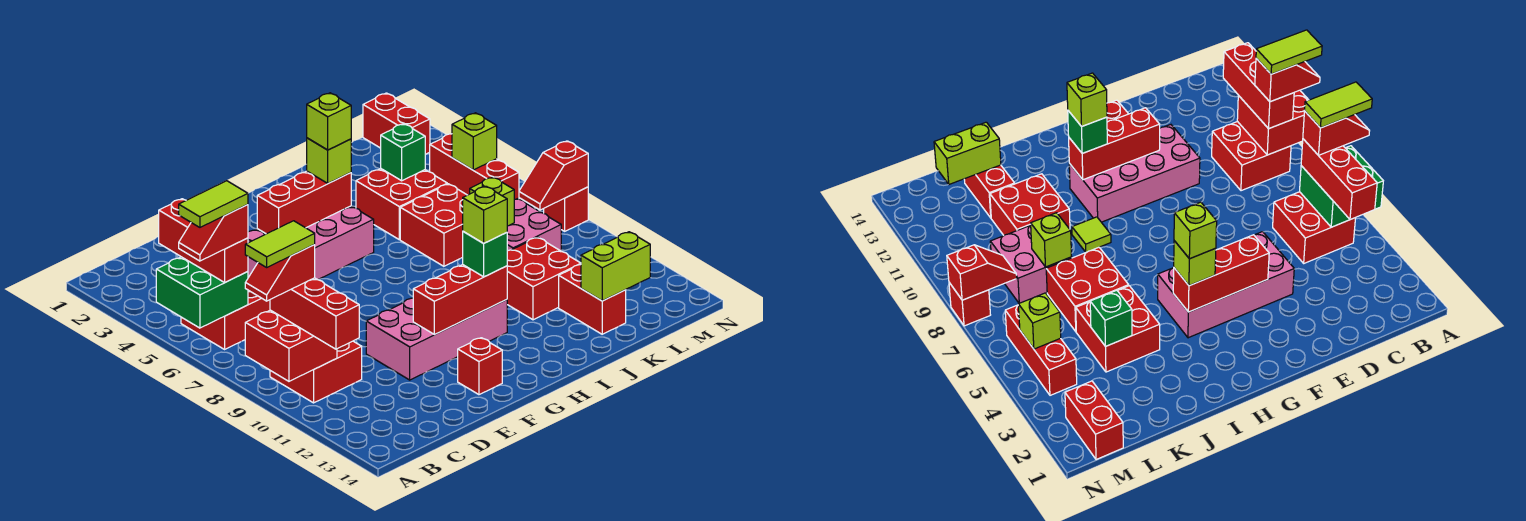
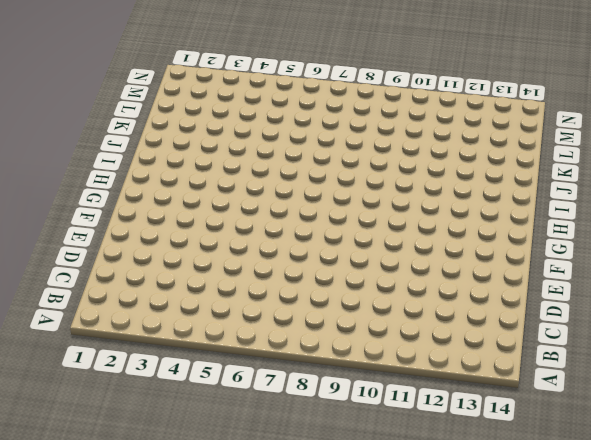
none -> red 2x2 brick [181,290,270,349]
none -> red 2x2 brick [270,341,362,403]
none -> pink 2x4 brick [248,206,374,280]
none -> pink 2x4 brick [366,298,507,380]

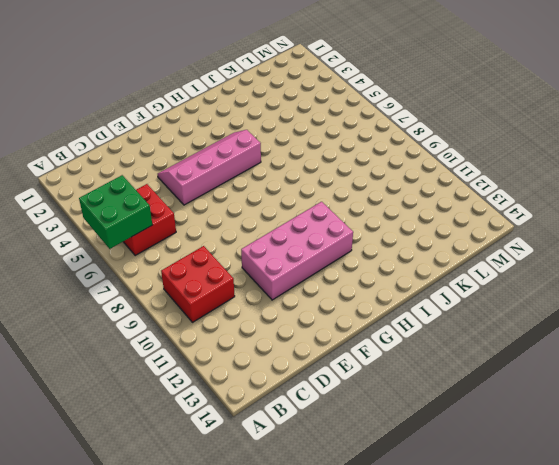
pink 2x4 slope [158,130,261,205] -> pink 2x4 brick [248,206,374,280]
none -> red 1x1 brick [458,338,502,395]
none -> lime 1x1 tile [1072,217,1111,252]
none -> red 2x2 brick [356,169,447,240]
none -> red 2x2 brick [400,184,467,266]

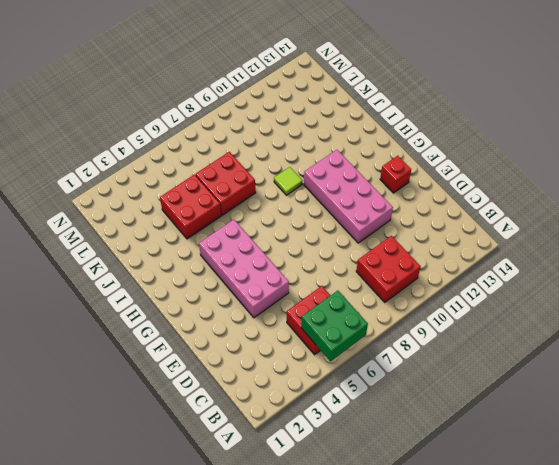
none -> red 2x2 brick [507,237,581,320]
none -> pink 2x2 brick [507,199,561,251]
none -> red 1x2 brick [559,265,626,334]
none -> red 1x2 brick [363,93,430,154]

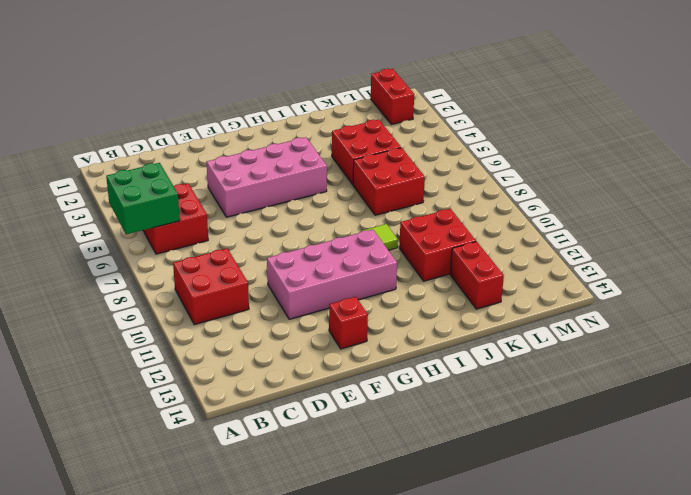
none -> pink 2x2 brick [507,199,561,251]
none -> red 1x3 brick [430,134,519,199]
none -> red 1x1 brick [544,187,588,231]
none -> red 2x2 brick [245,310,337,381]

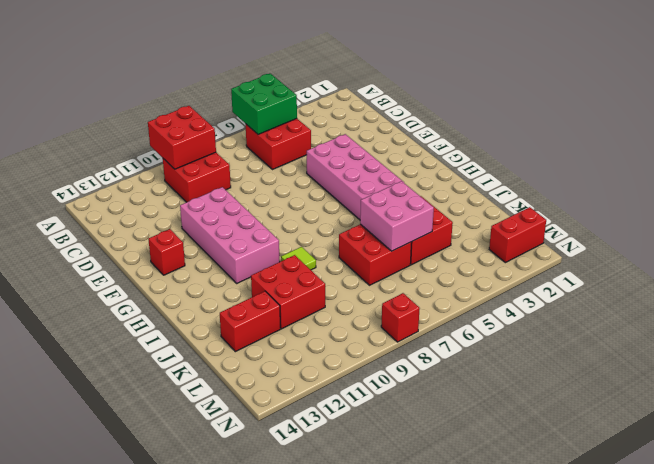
pink 2x2 brick [360,181,434,251] -> pink 2x2 brick moved to [507,199,561,251]
none -> red 1x3 brick [430,134,519,199]
none -> red 1x3 brick [257,171,351,234]
none -> red 1x3 brick [413,265,507,334]
none -> green 1x1 brick [381,124,426,181]

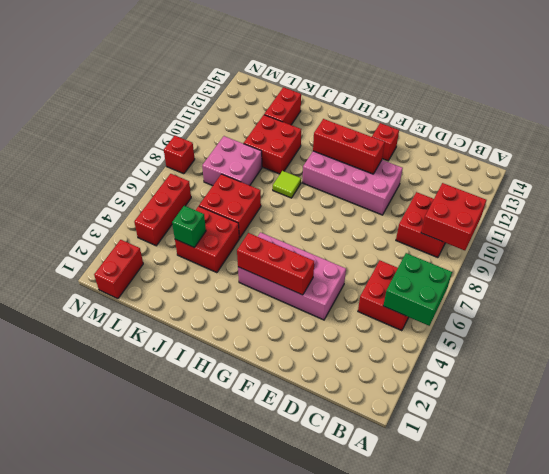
none -> lime 1x1 brick [470,177,514,226]
none -> lime 1x2 brick [581,232,650,301]
none -> lime 1x1 brick [452,113,497,170]
none -> red 1x2 slope [519,141,588,210]

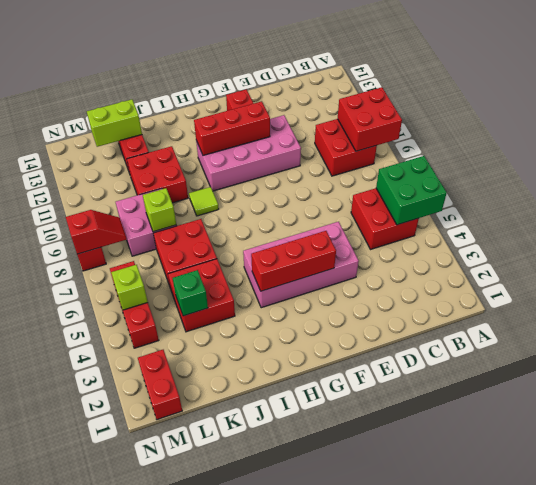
none -> red 1x3 brick [159,199,248,282]
none -> red 1x3 brick [270,278,359,349]
none -> lime 1x1 brick [307,138,351,183]
none -> green 1x1 brick [462,232,507,277]

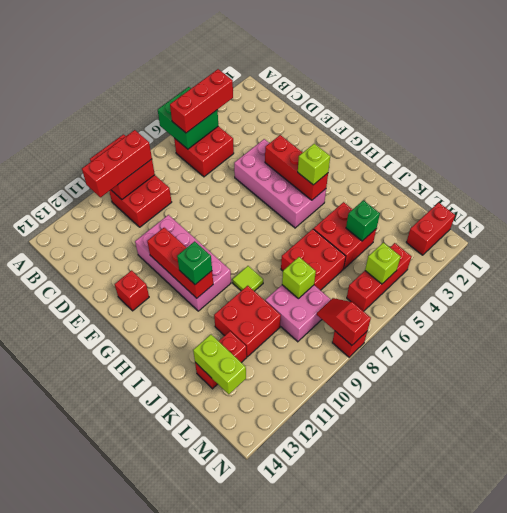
none -> red 1x2 slope [179,205,248,261]
none -> red 1x2 slope [245,245,315,301]
none -> lime 1x1 brick [307,93,351,150]
none -> lime 1x1 brick [463,186,507,243]

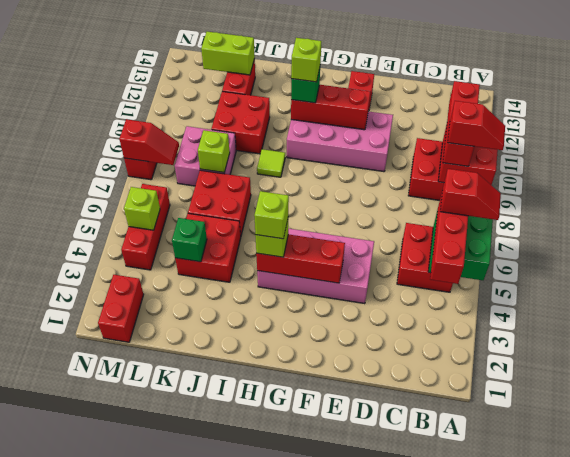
none -> lime 1x2 tile [179,181,248,227]
none -> lime 1x2 tile [245,221,315,267]

